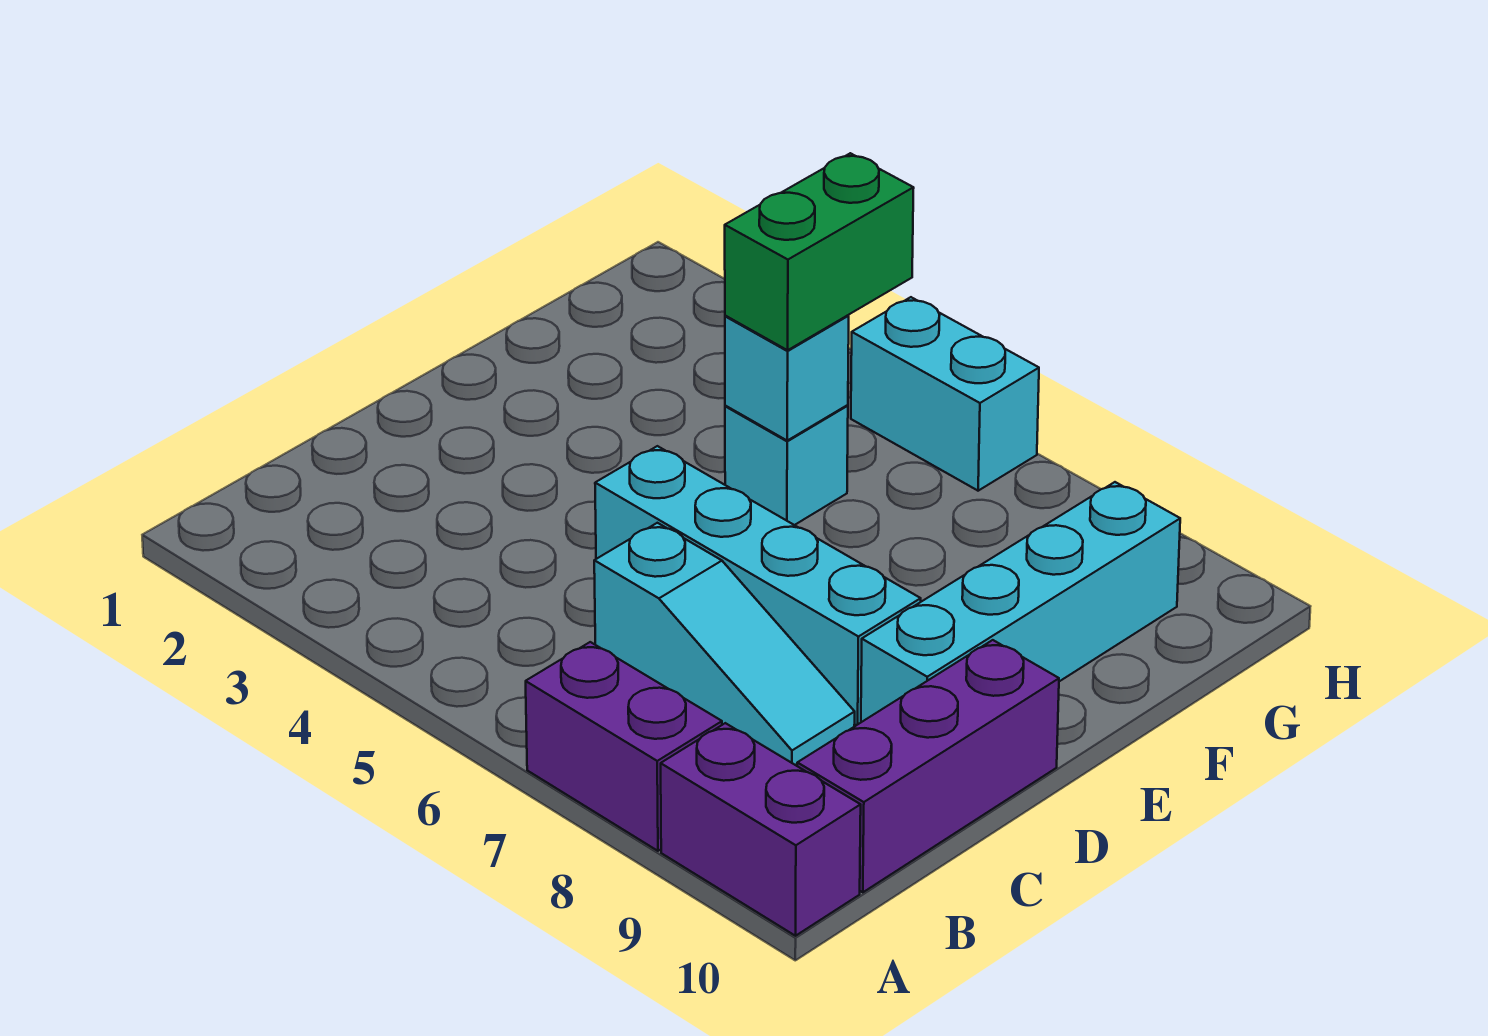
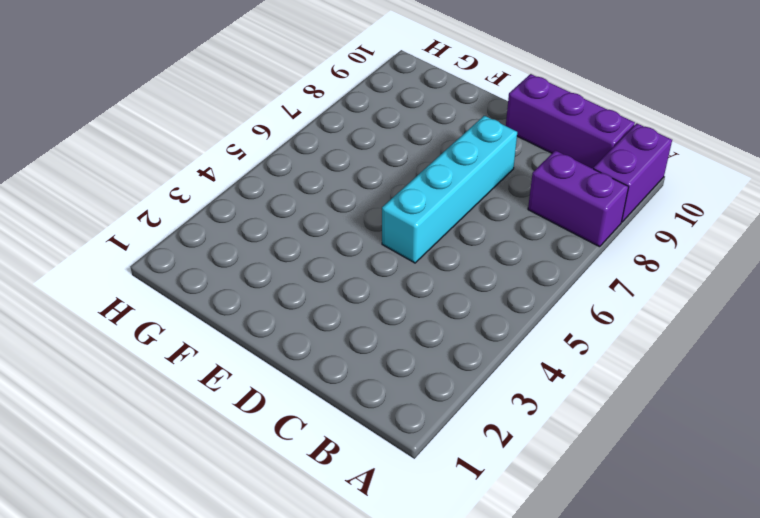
purple 1x2 brick [528,150,629,247] -> purple 1x2 brick turned to [526,642,722,851]
none -> cyan 1x3 slope [594,523,855,765]
none -> cyan 1x4 brick [861,482,1180,722]

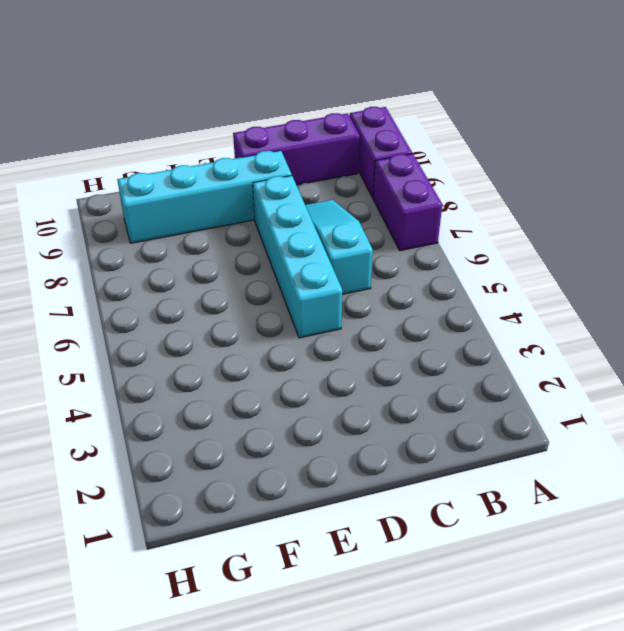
none -> cyan 1x1 brick [725,405,848,525]
none -> cyan 1x2 brick [851,297,1039,491]

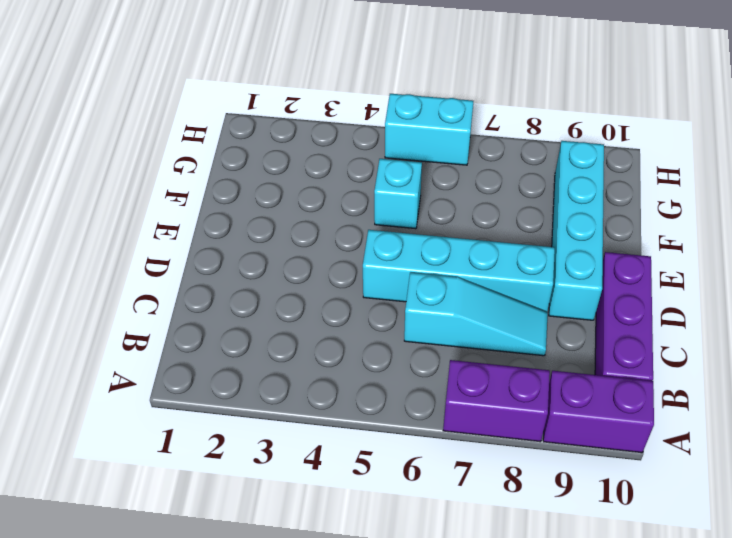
none -> cyan 1x1 brick [725,315,849,440]
none -> green 1x2 brick [725,153,914,350]

